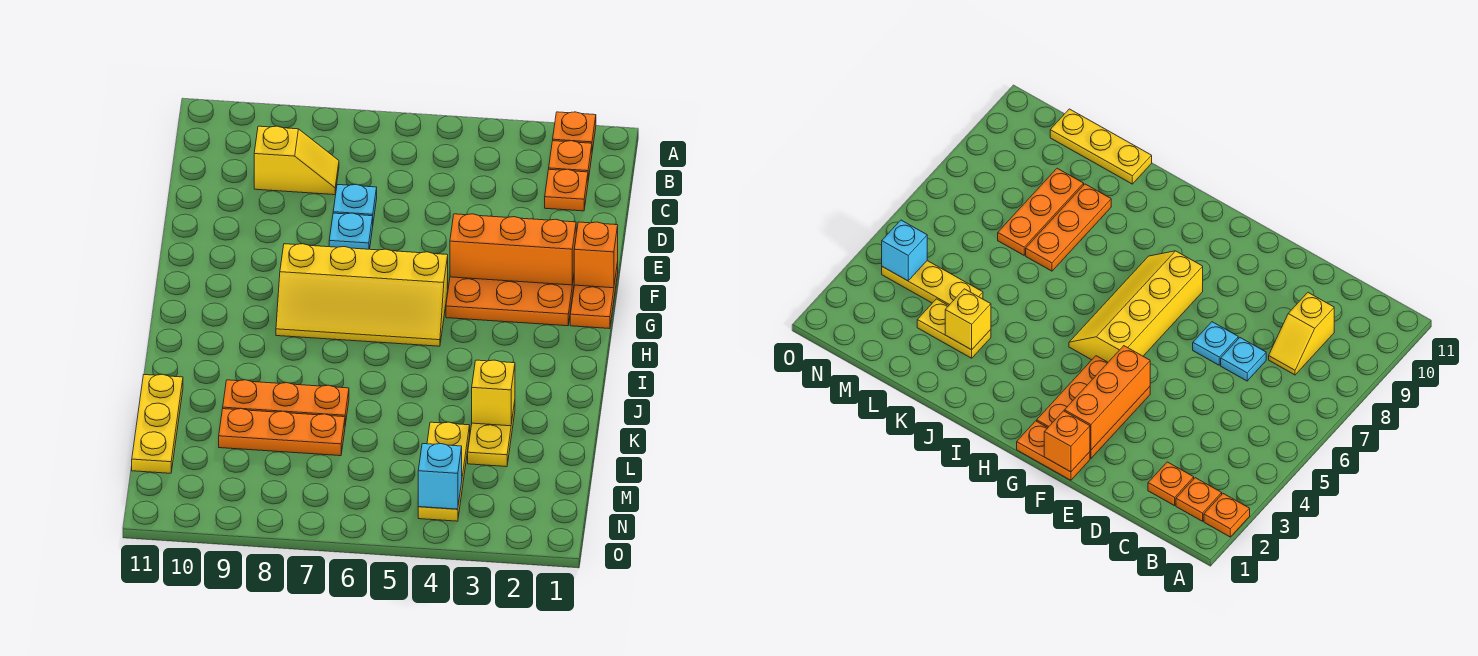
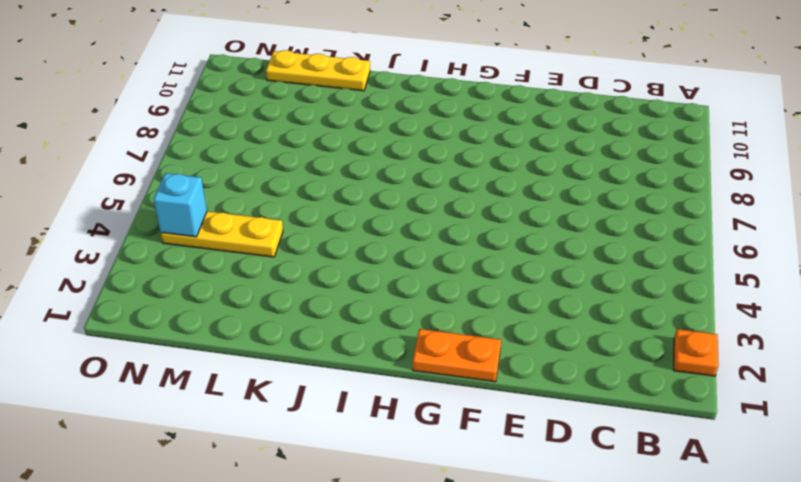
none -> orange 1x1 plate [549,141,592,180]
none -> orange 1x1 plate [545,169,588,211]
none -> yellow 1x2 slope [254,126,339,195]

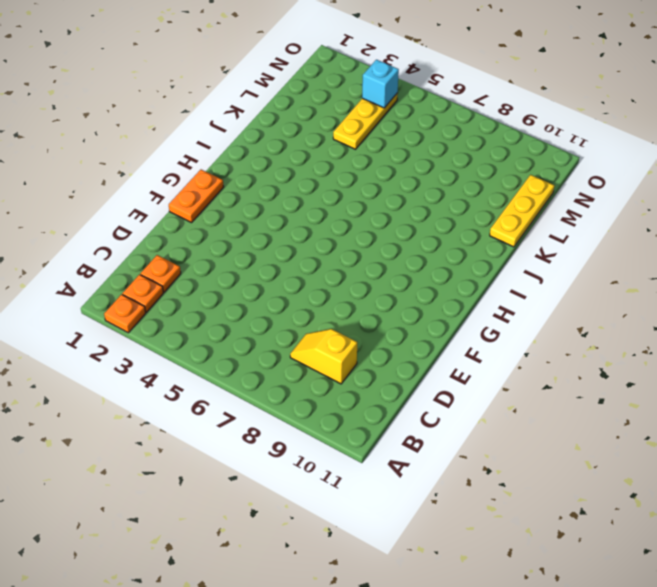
none -> cyan 1x1 plate [333,184,377,221]
none -> cyan 1x1 plate [329,213,373,249]
none -> orange 2x3 plate [446,277,574,326]

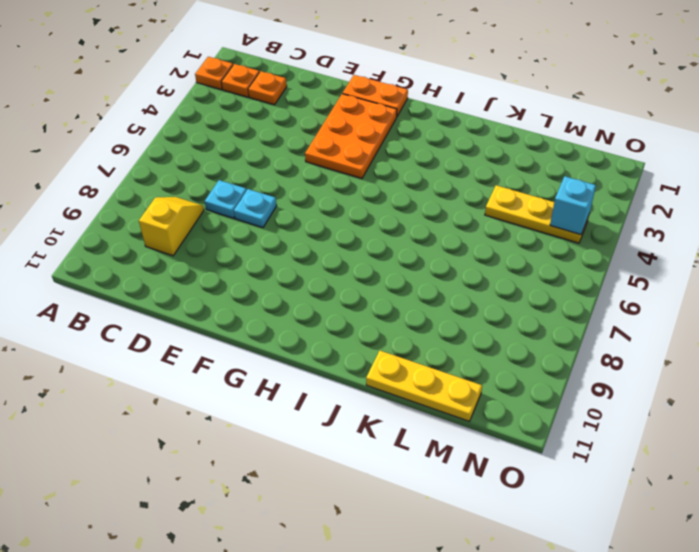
none -> yellow 2x4 slope [276,244,448,346]
none -> yellow 1x2 plate [468,402,515,467]
none -> orange 1x3 plate [223,380,349,425]

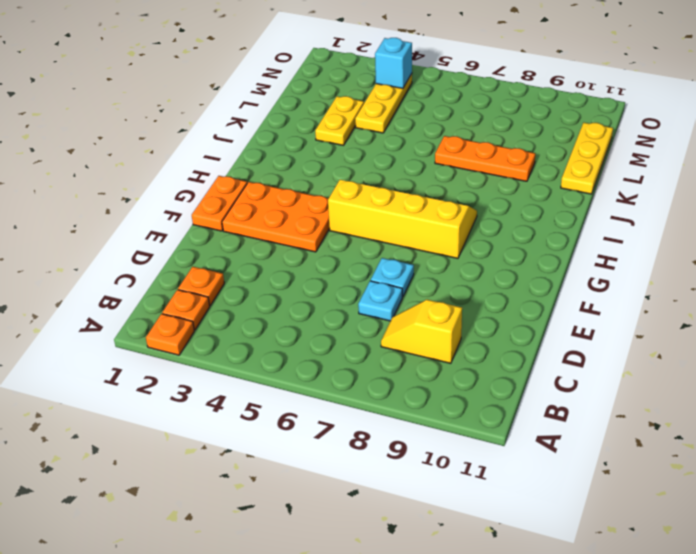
none -> orange 1x3 plate [219,409,345,456]
none -> orange 1x1 brick [574,222,618,288]
none -> orange 1x3 brick [450,214,576,285]

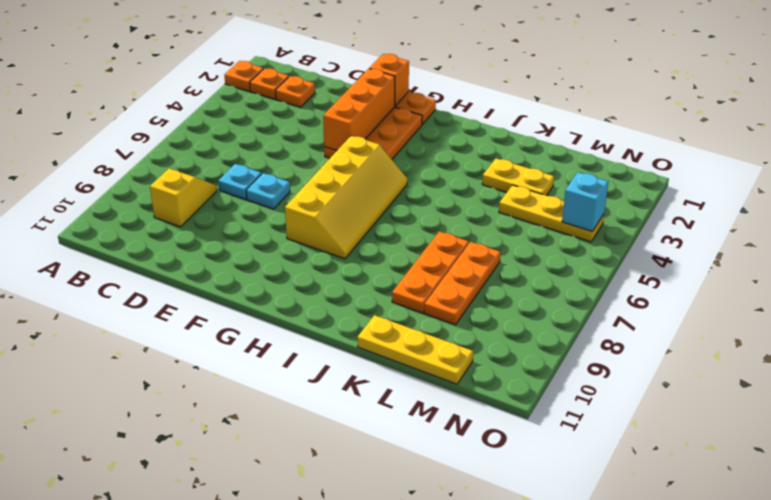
none -> yellow 1x1 brick [472,360,515,426]

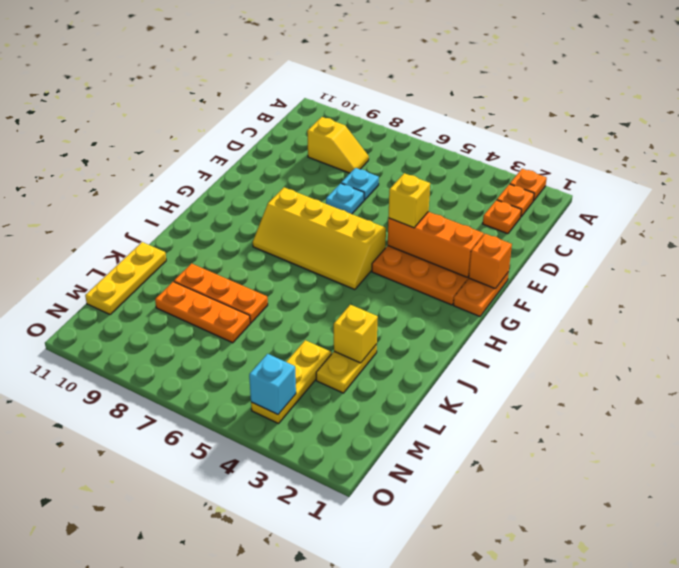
yellow 1x1 brick [388,173,430,228] -> none

